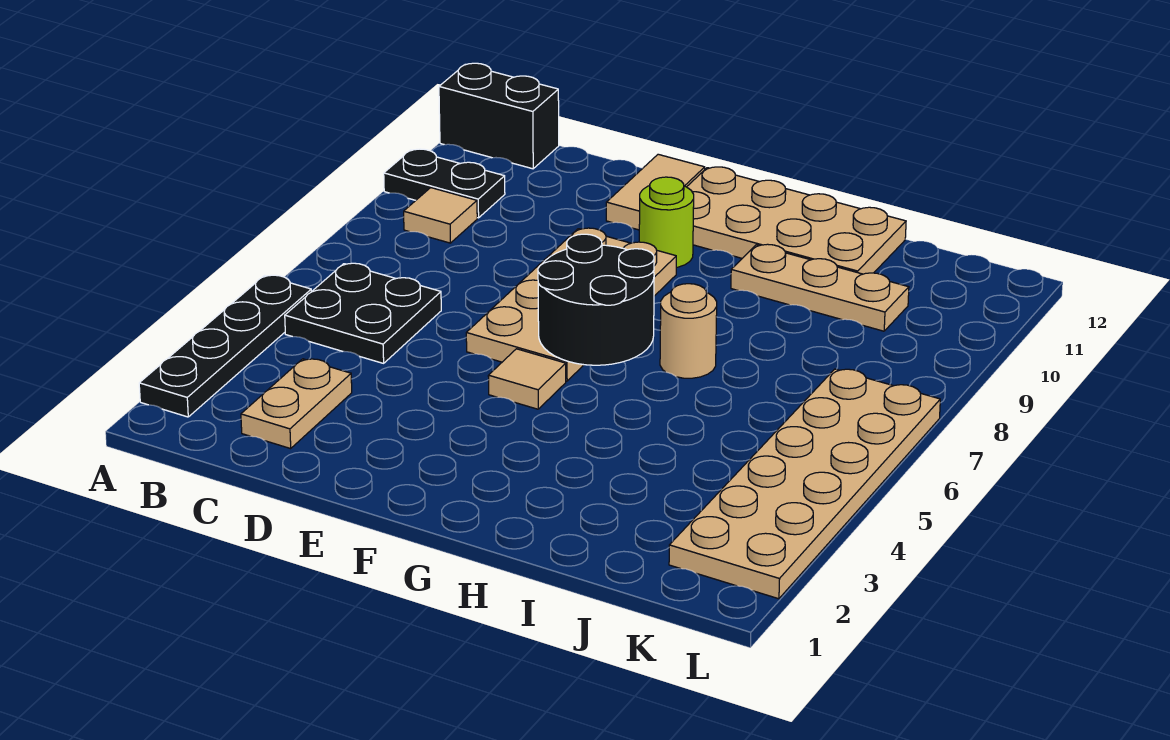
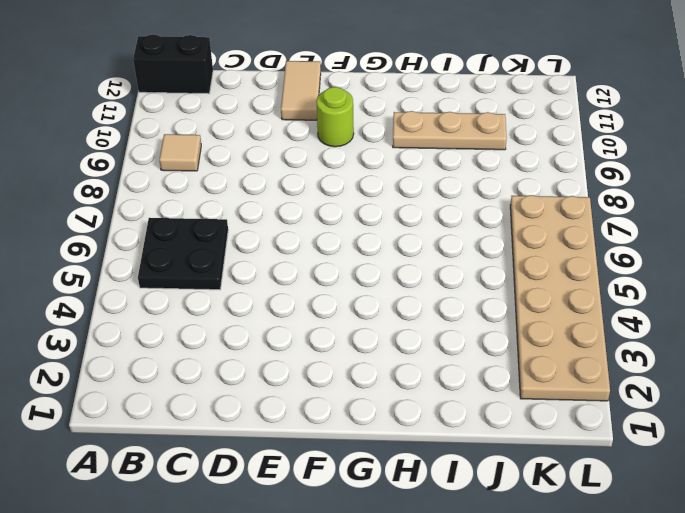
none -> black 1x4 plate [139,275,311,417]
none -> black 1x2 plate [384,149,505,218]
none -> tan 1x2 plate [241,359,352,449]

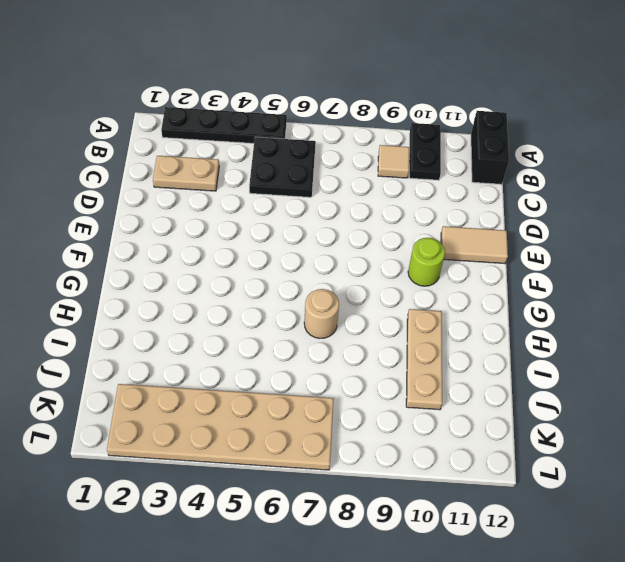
none -> tan 2x4 plate [466,228,676,381]
none -> tan 1x1 tile [488,349,566,409]
none -> tan 2x4 plate [687,167,906,274]

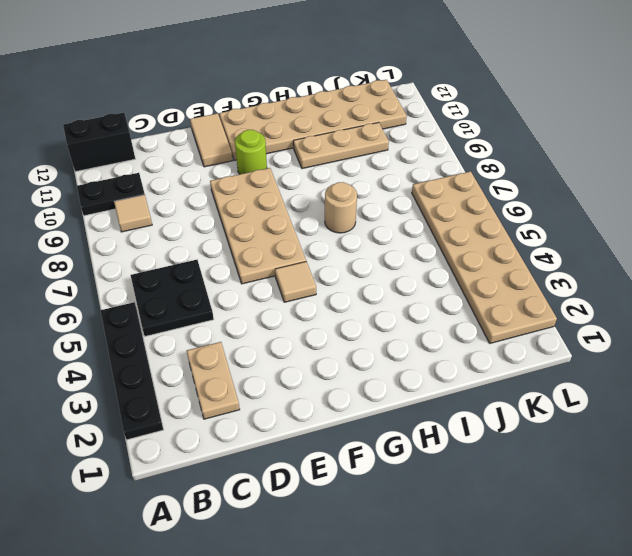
tan 2x6 plate [219,80,407,161] -> tan 2x4 plate [687,167,906,274]
none -> black 2x2 round brick [538,234,654,365]

